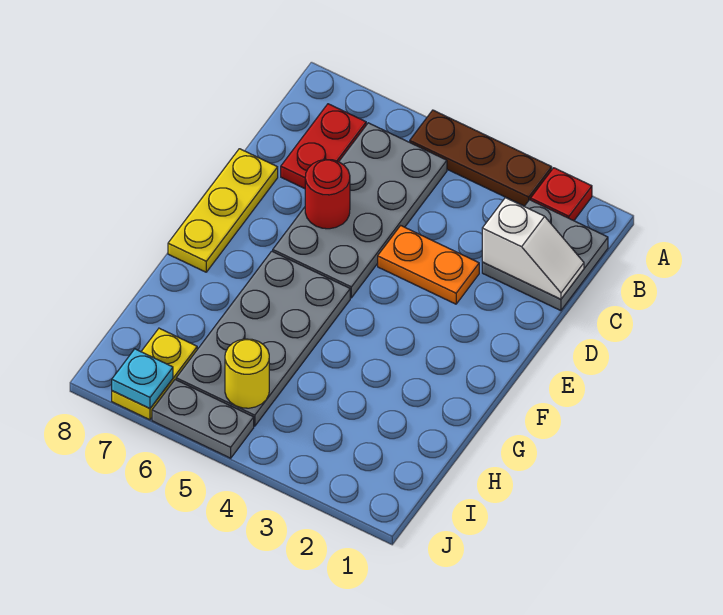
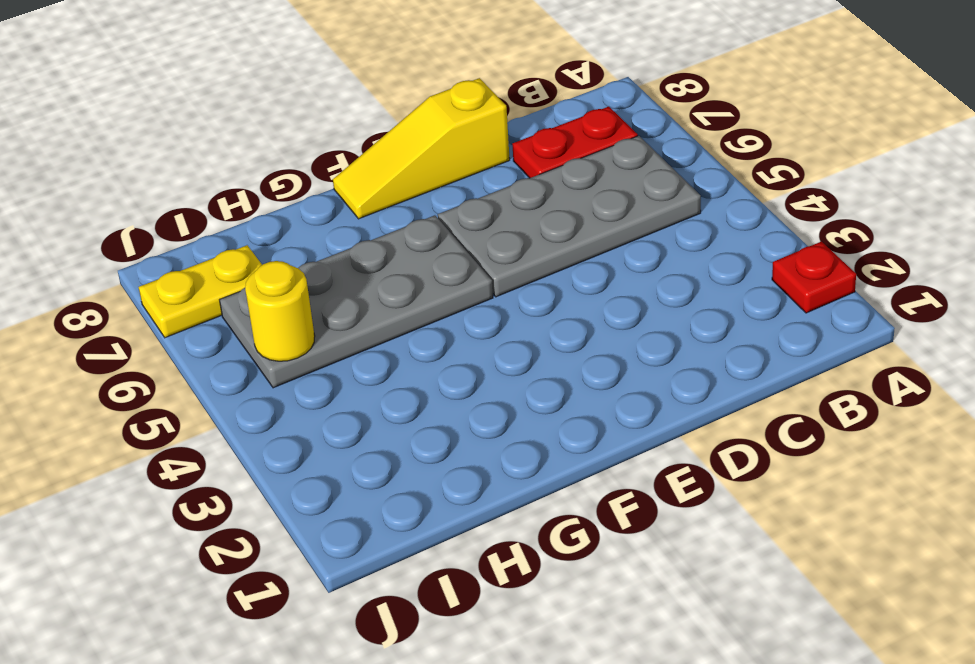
yellow 1x3 slope [333,78,510,219] -> yellow 1x3 plate [168,149,278,272]
none -> brown 1x3 plate [410,110,552,206]
none -> grey 2x2 plate [482,200,608,311]
none -> orange 1x2 plate [378,226,479,304]

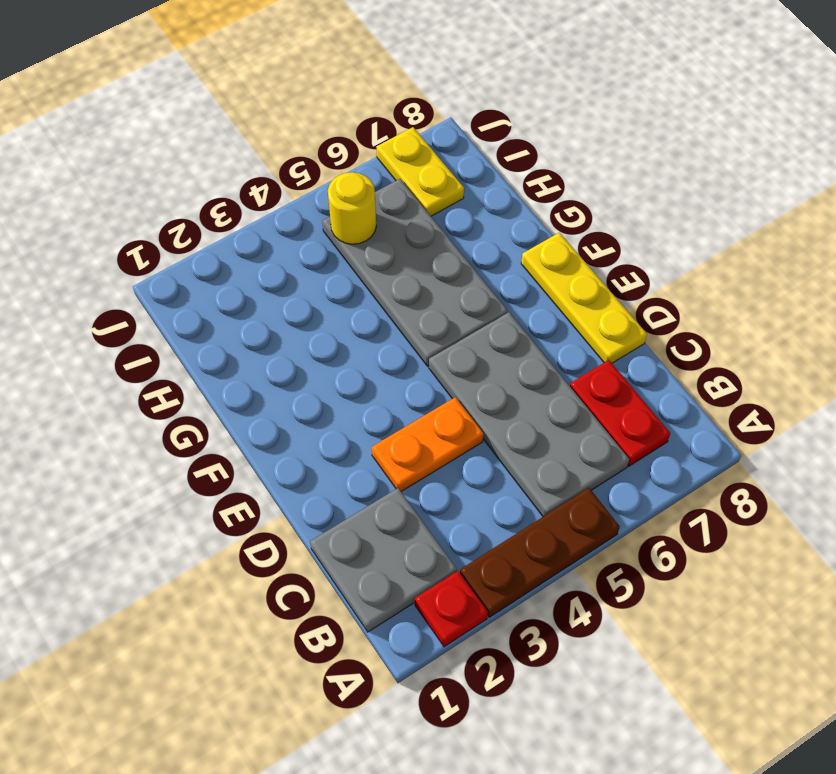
none -> grey 1x2 plate [152,380,254,458]
none -> white 1x2 slope [482,198,584,299]
none -> red 1x1 round brick [305,159,350,229]

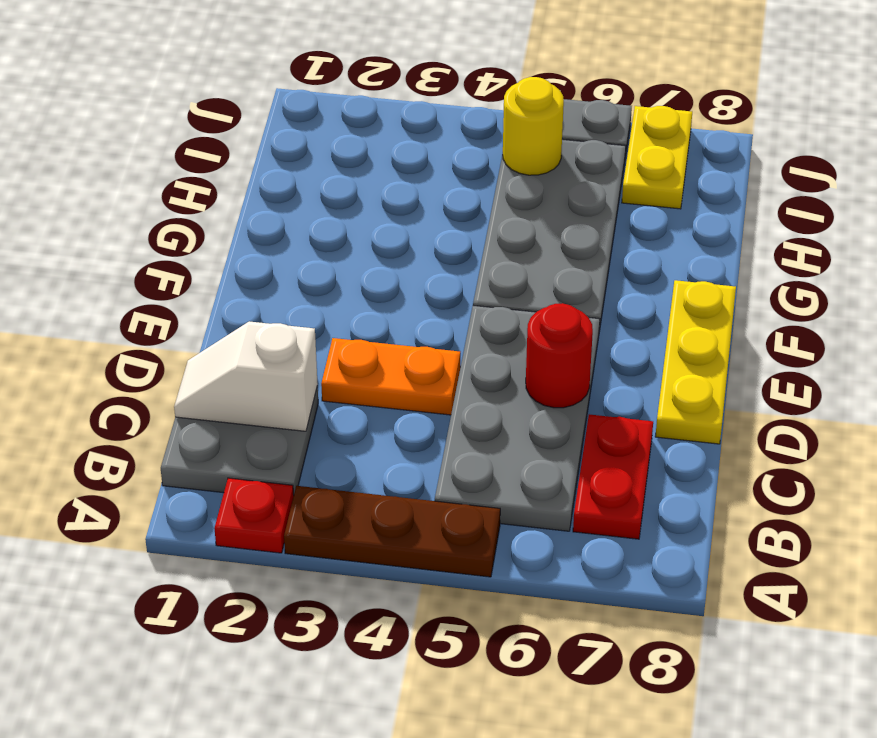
none -> cyan 1x1 plate [112,349,173,409]

